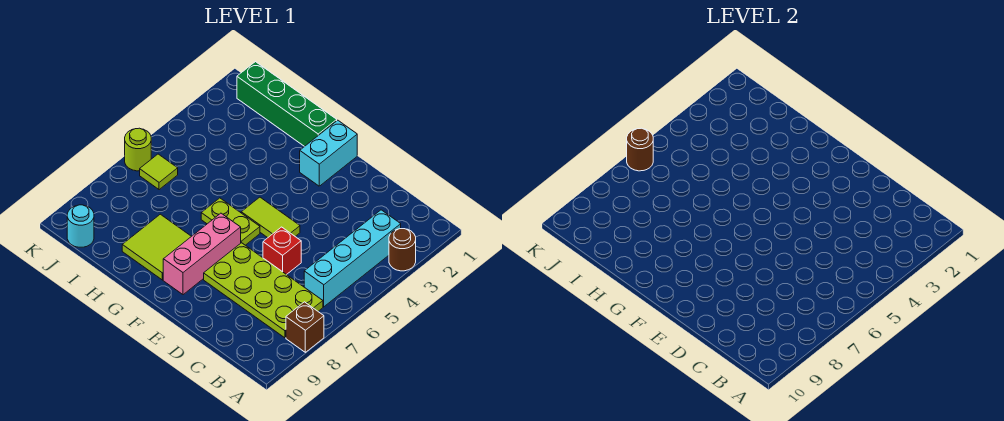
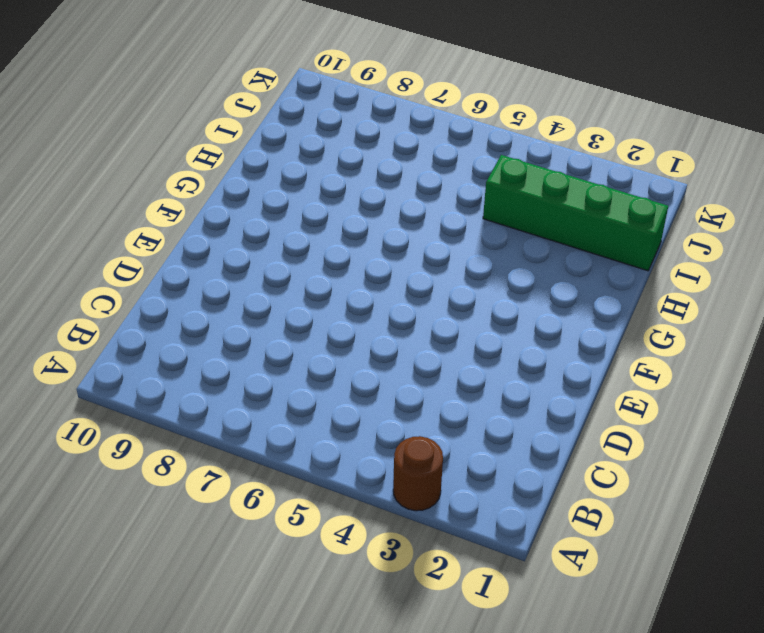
green 1x4 brick [483,155,668,271] -> green 1x4 brick turned to [237,62,337,147]
none -> brown 1x1 brick [286,302,324,352]
none -> cyan 1x4 brick [304,210,401,307]
none -> lime 2x4 plate [204,243,323,338]

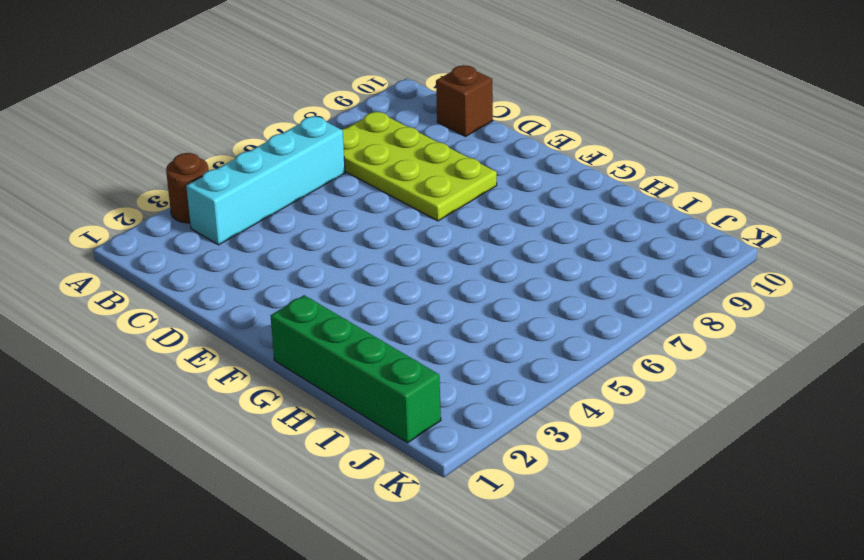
brown 1x1 brick [436,65,493,136] -> brown 1x1 brick moved to [286,302,324,352]
none -> red 1x1 brick [263,227,301,275]
none -> lime 1x2 tile [241,197,300,238]
none -> cyan 1x2 brick [300,120,357,186]

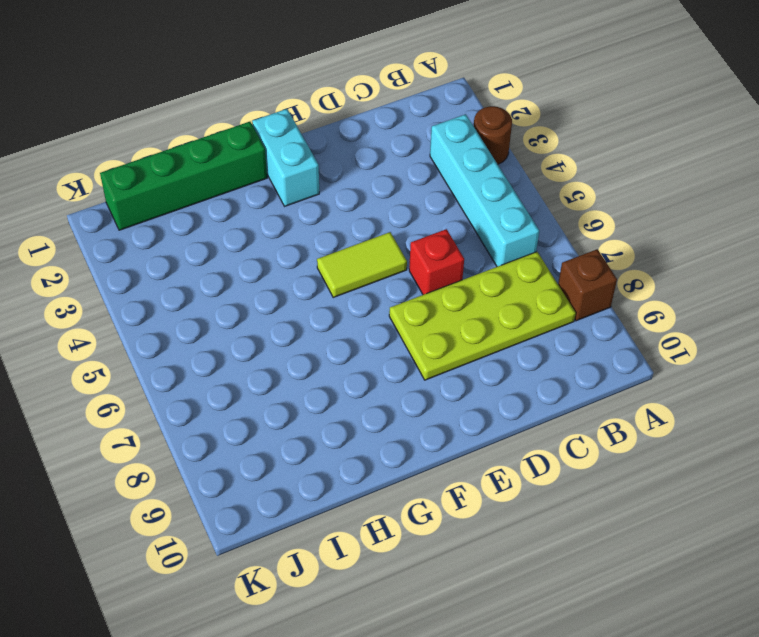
none -> lime 1x2 plate [201,198,260,245]
none -> pink 1x3 brick [163,213,241,295]
none -> lime 2x2 tile [122,214,191,280]

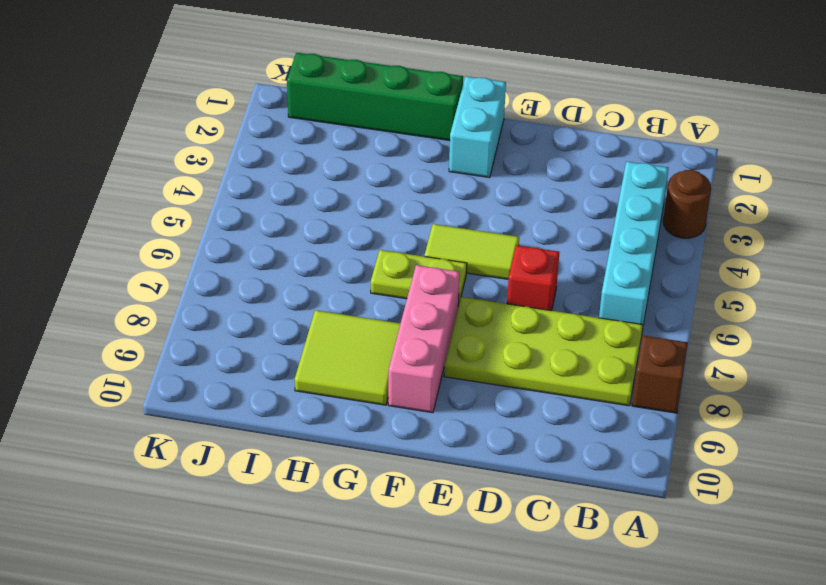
none -> lime 1x1 tile [140,154,178,190]
none -> cyan 1x1 round brick [67,205,94,247]
none -> lime 1x1 round brick [125,128,151,171]

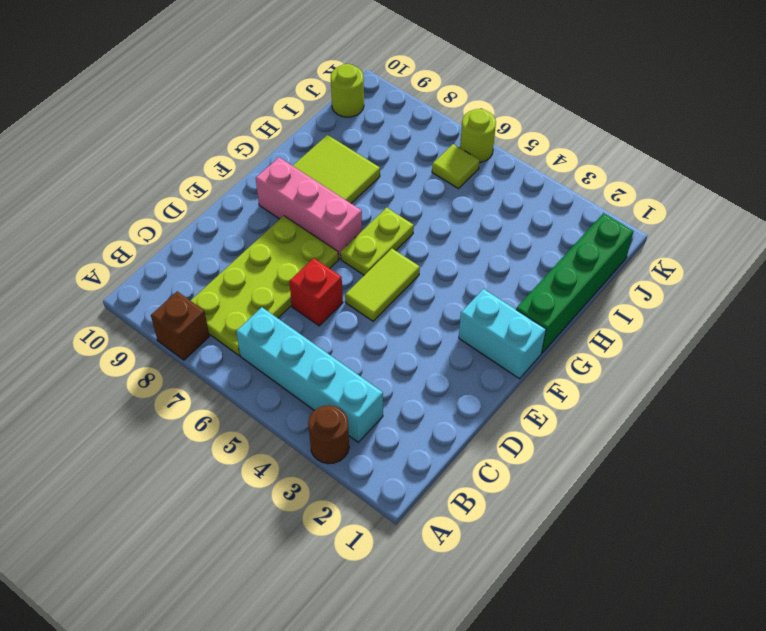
lime 1x1 round brick [331,64,364,117] -> cyan 1x1 round brick [67,205,94,247]
none -> brown 1x1 round brick [627,128,653,171]

